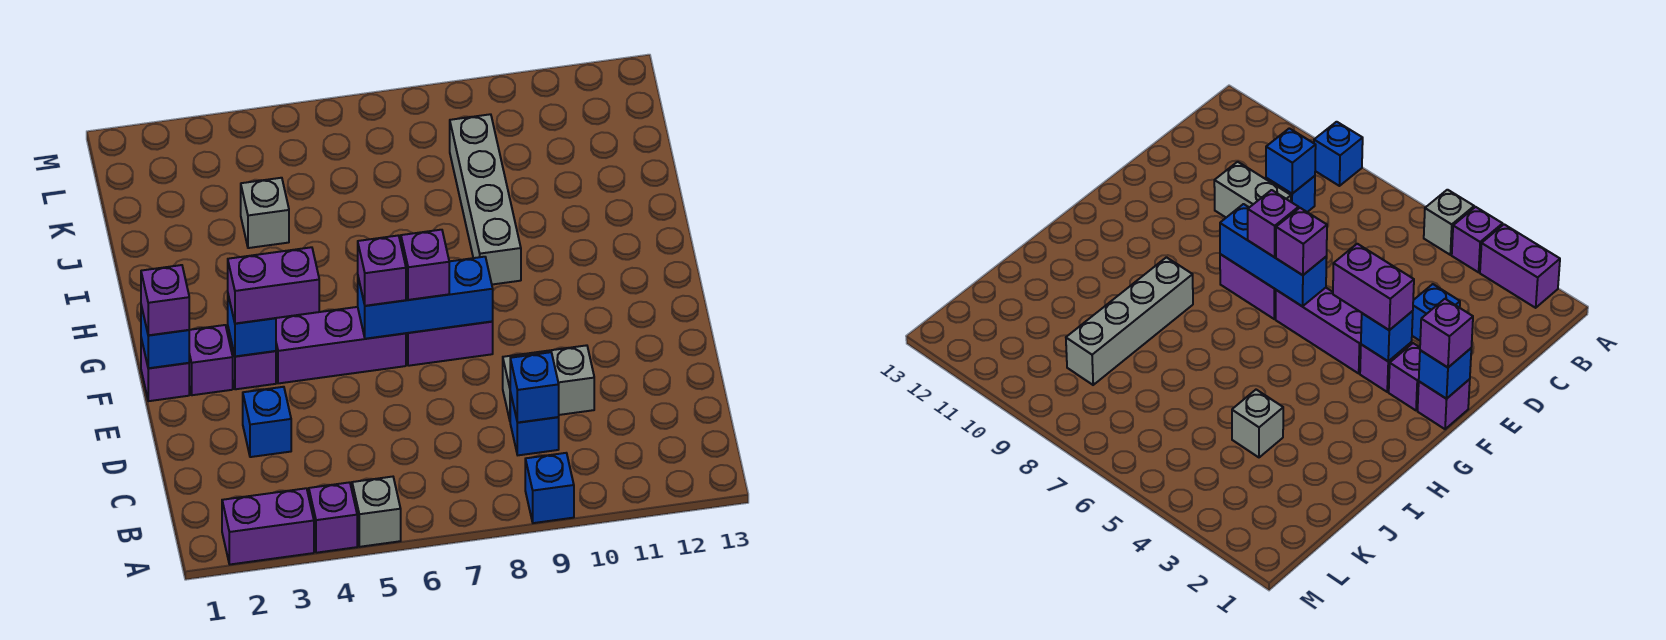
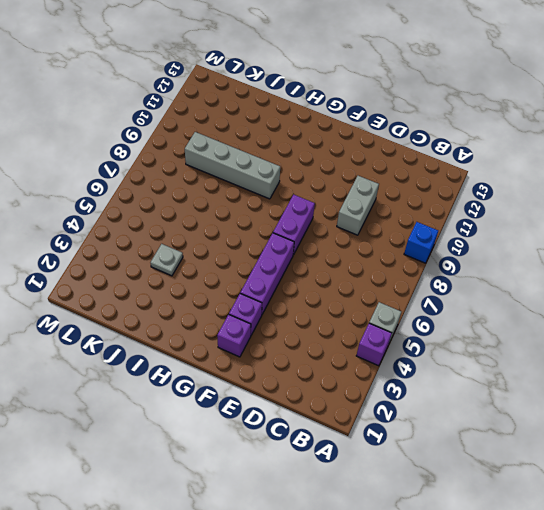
grey 1x1 plate [151,244,183,276] -> grey 1x1 brick [241,178,289,248]
none -> purple 1x2 brick [222,488,314,564]
none -> blue 1x1 brick [510,392,559,455]
none -> blue 1x1 brick [243,387,291,457]

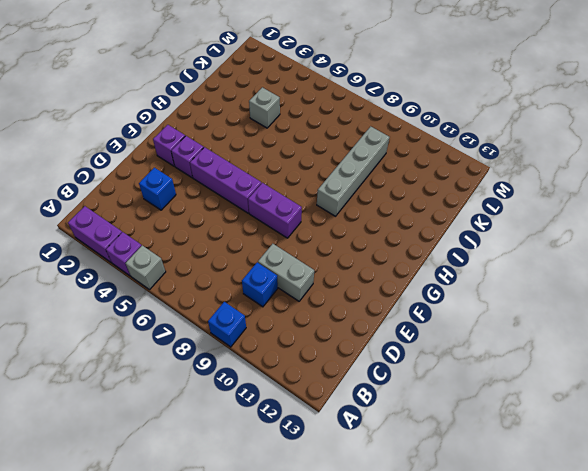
none -> purple 1x1 brick [141,339,189,401]
none -> blue 1x1 brick [510,352,559,423]
none -> blue 1x1 brick [141,306,189,368]

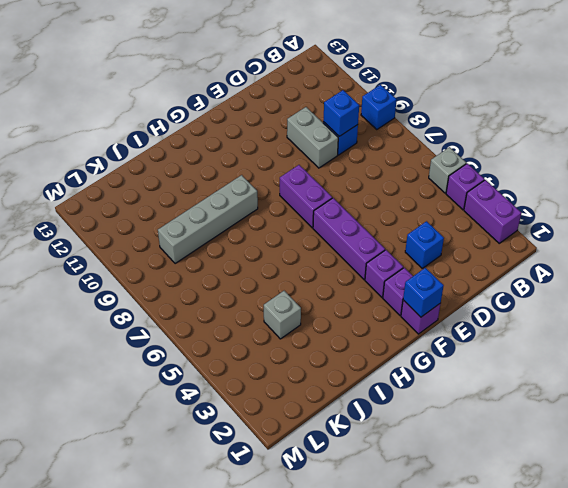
none -> blue 1x1 brick [228,296,276,356]
none -> blue 1x3 brick [358,257,493,339]
none -> purple 1x1 brick [141,265,189,335]

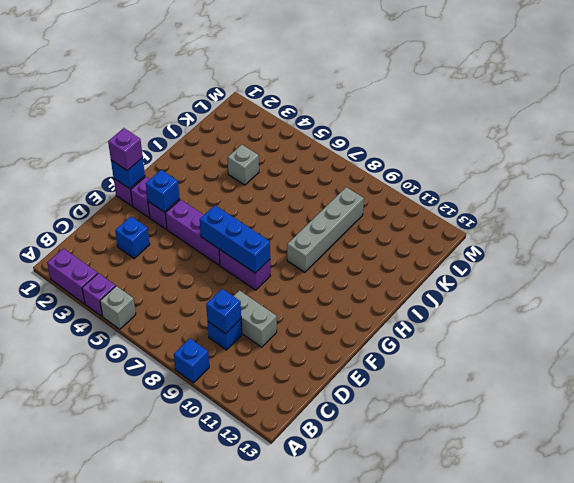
none -> purple 1x2 brick [228,247,319,324]
none -> purple 1x1 brick [358,235,406,306]
none -> purple 1x1 brick [401,230,449,300]

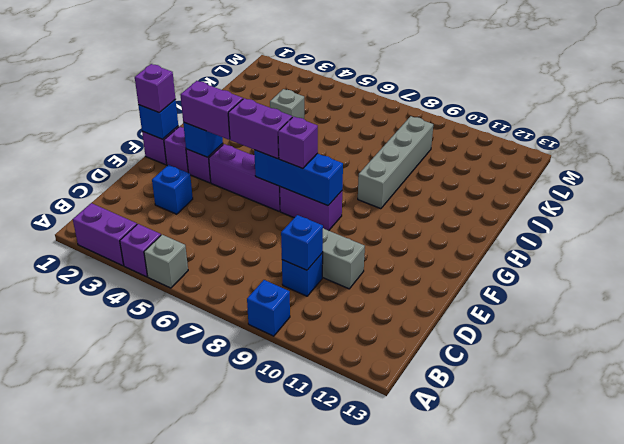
purple 1x2 brick [228,98,292,159] -> purple 1x1 brick [358,235,406,306]

